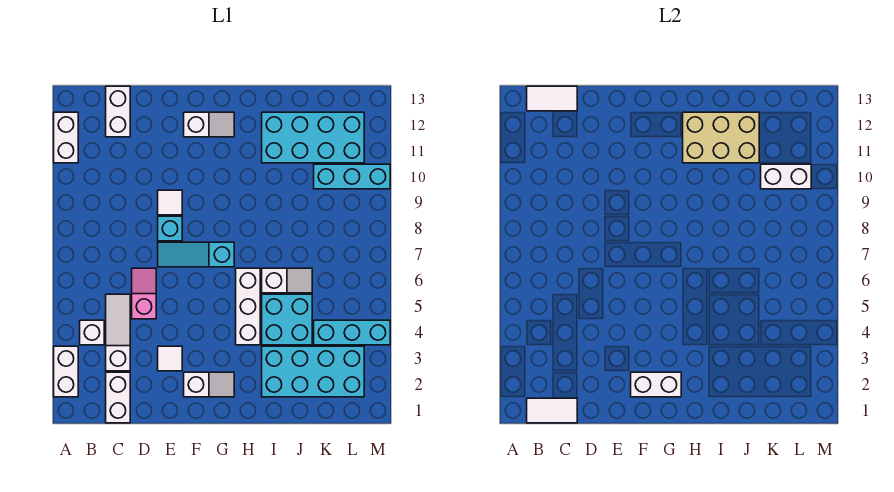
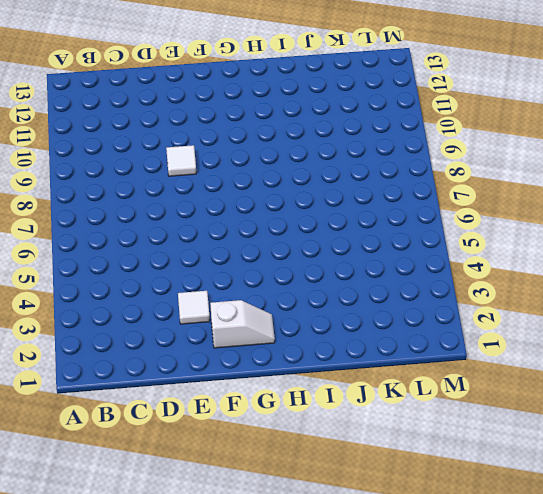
none -> white 1x2 brick [54,346,78,397]
none -> white 1x2 brick [54,112,78,163]
none -> white 1x1 brick [80,320,104,345]

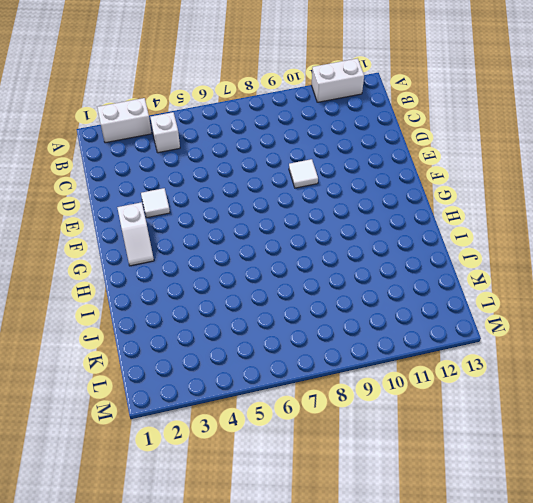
none -> white 1x2 brick [106,372,130,423]
none -> white 1x3 slope [106,294,130,371]
none -> white 1x2 brick [106,86,130,137]

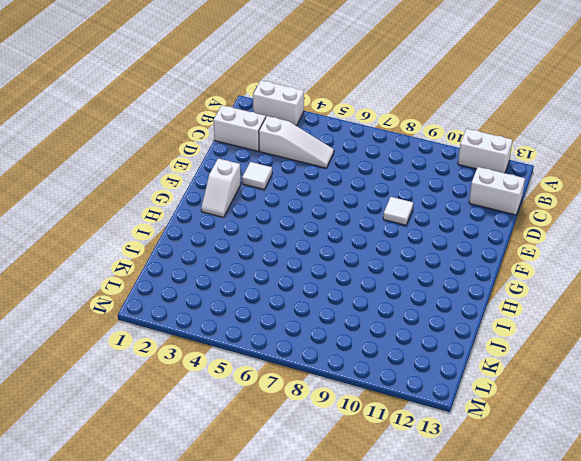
none -> white 1x1 brick [80,320,104,345]
none -> pink 1x2 slope [132,268,156,319]
none -> cyan 1x3 slope [158,242,234,267]

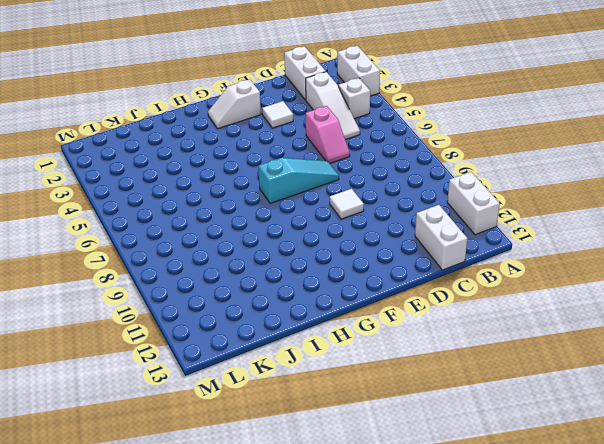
none -> cyan 1x1 brick [158,216,182,241]
none -> white 1x2 slope [184,112,234,137]
none -> white 1x3 brick [236,268,260,345]

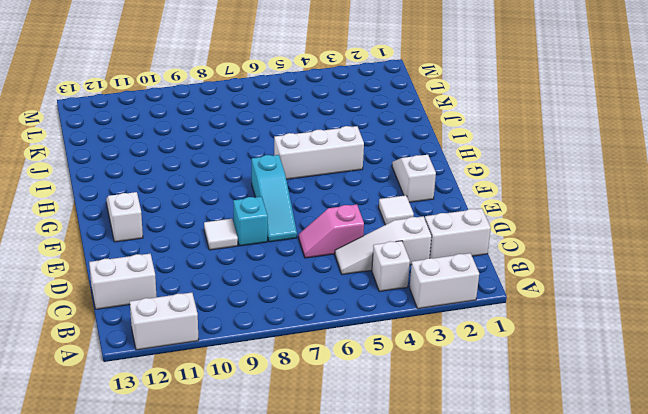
none -> cyan 2x4 brick [262,346,364,397]
none -> cyan 2x2 brick [262,294,312,345]
none -> white 1x2 slope [262,268,312,293]

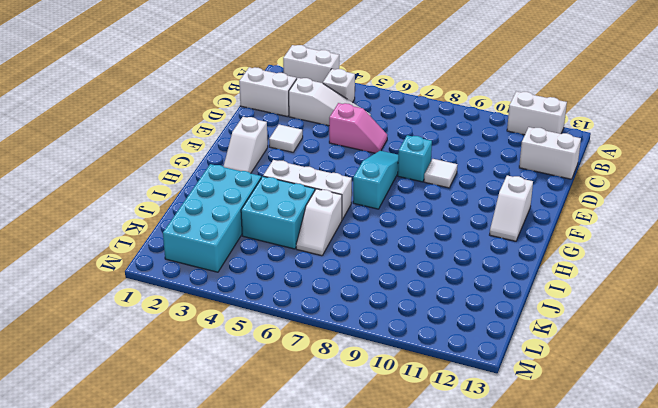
none -> cyan 2x4 brick [262,112,364,163]
none -> cyan 1x3 brick [314,320,390,345]
none -> cyan 1x3 brick [314,164,390,189]

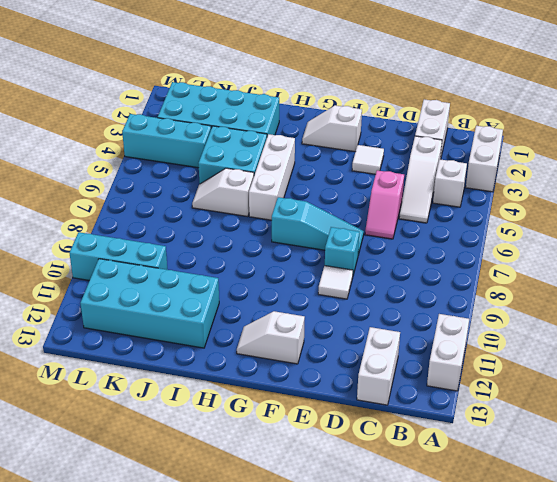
none -> white 1x2 tile [527,398,577,423]
none -> white 1x2 tile [527,86,577,111]
none -> white 1x2 brick [631,372,681,397]

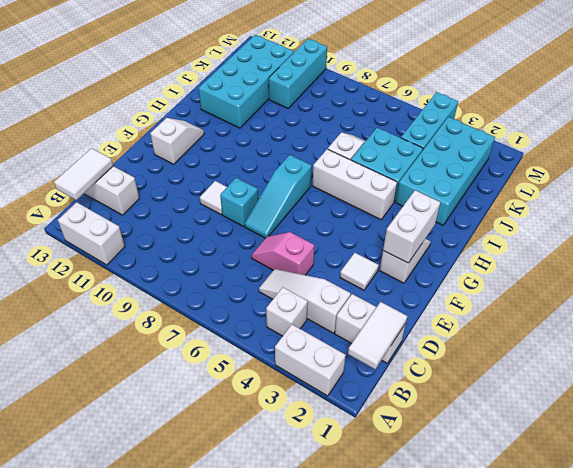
none -> tan 2x3 brick [683,112,759,163]
none -> white 1x2 brick [761,164,811,189]

